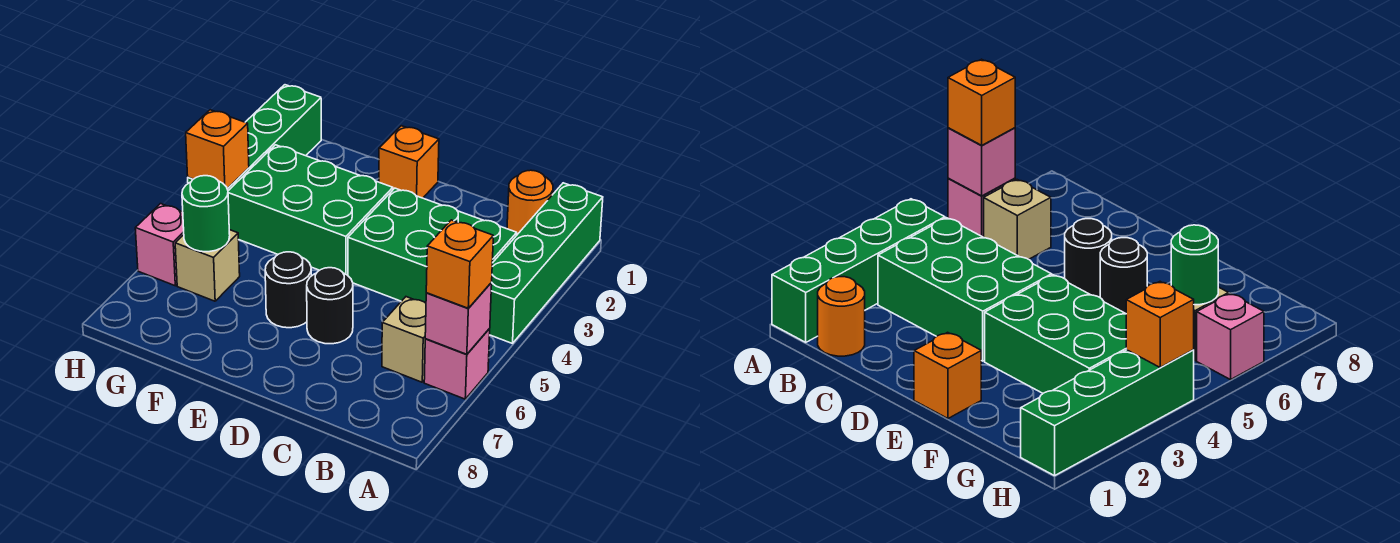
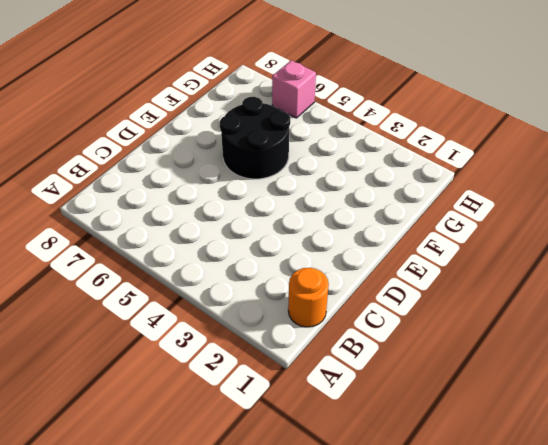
black 2x2 round brick [220,97,290,179] -> black 1x1 round brick [265,252,311,328]
none -> green 1x4 brick [489,183,603,344]
none -> pink 1x1 brick [424,329,490,399]
none -> green 2x3 brick [348,188,517,303]

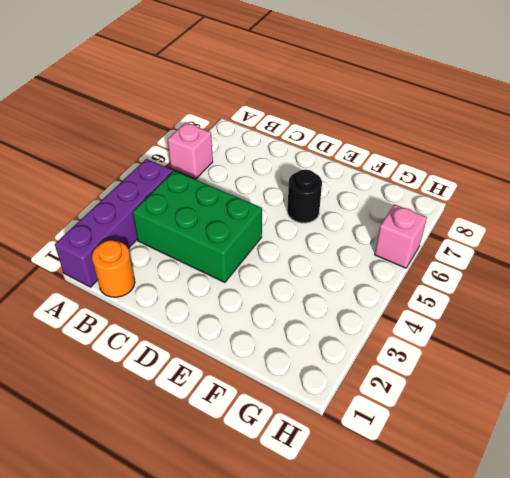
purple 1x4 brick [55,159,173,287] -> green 1x4 brick [489,183,603,344]
none -> tan 1x1 brick [382,297,426,382]
none -> black 1x1 round brick [307,268,353,344]
none -> orange 1x1 brick [379,126,439,198]

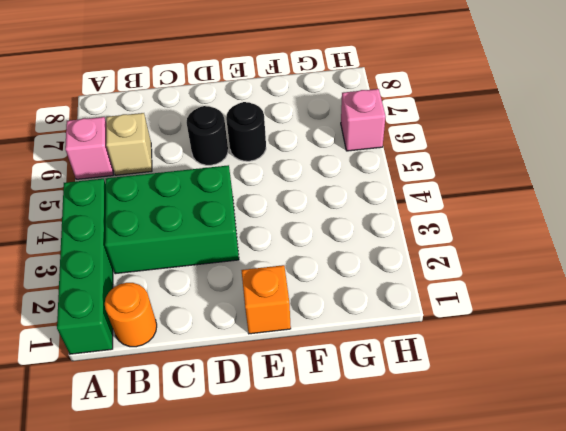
none -> green 2x3 brick [228,145,393,275]
none -> tan 1x1 brick [175,230,240,301]
none -> green 1x4 brick [188,85,321,191]

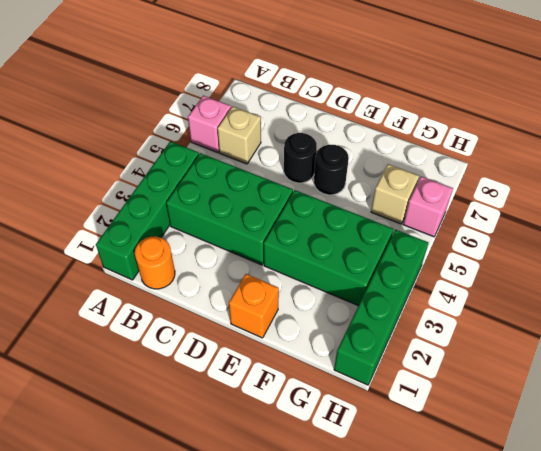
none -> pink 1x1 brick [425,283,492,354]
none -> green 1x1 round brick [182,176,230,252]
none -> orange 1x1 brick [186,110,249,189]

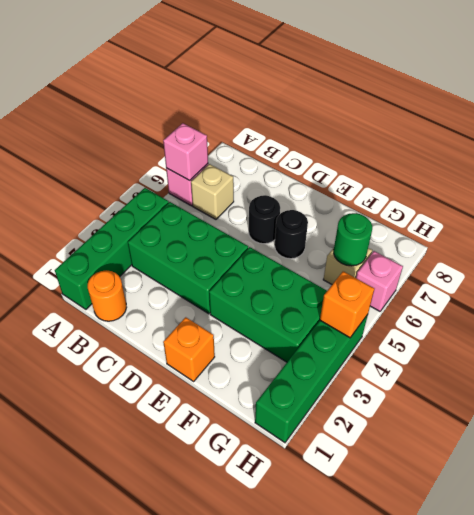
none -> orange 1x1 brick [426,220,493,308]

